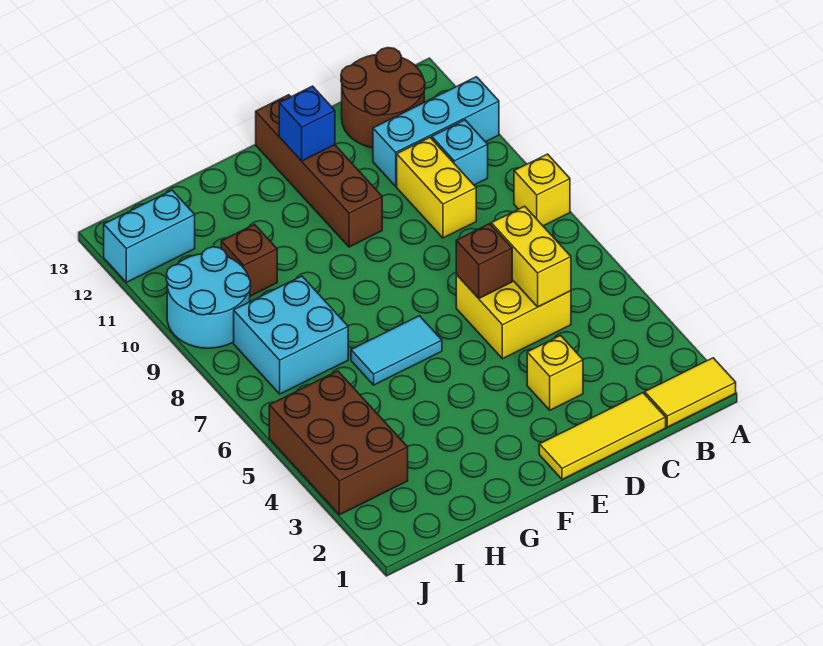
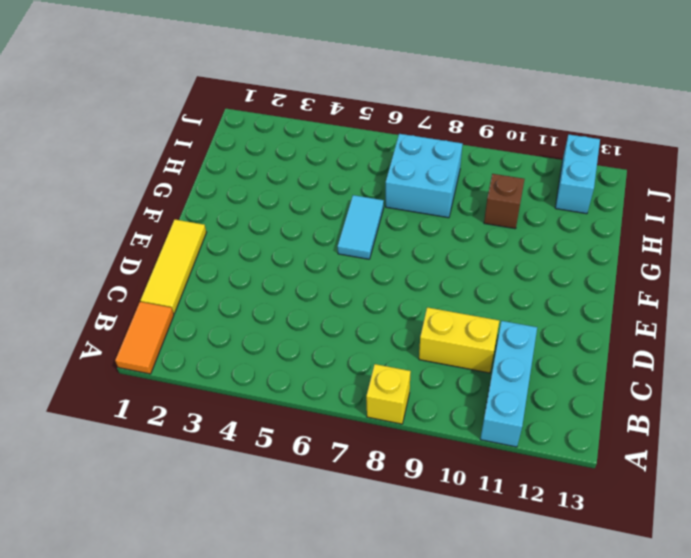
orange 1x2 tile [115,302,174,374] -> yellow 1x2 tile [645,358,736,427]
none -> cyan 1x1 brick [432,120,488,185]
none -> brown 2x2 round brick [341,48,425,148]
none -> yellow 2x2 brick [456,275,571,359]

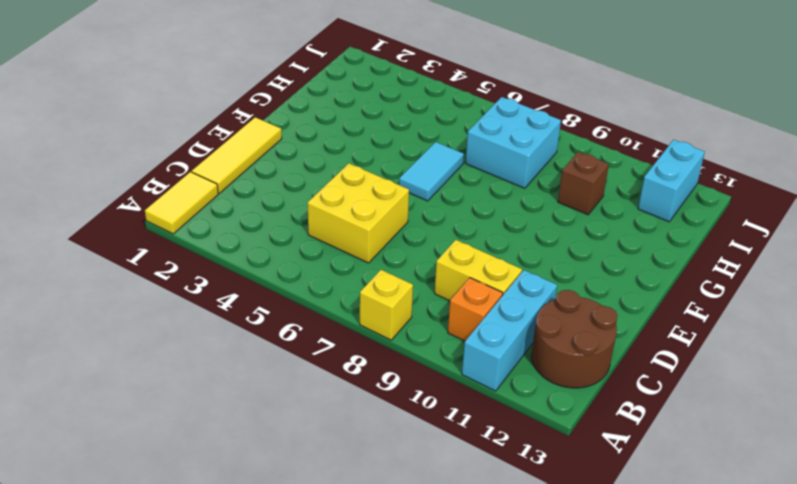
orange 1x1 brick [448,278,503,341] -> cyan 1x1 brick [432,120,488,185]
none -> yellow 1x1 brick [527,336,583,410]
none -> brown 1x4 brick [256,95,382,247]
none -> brown 2x3 brick [269,371,408,515]

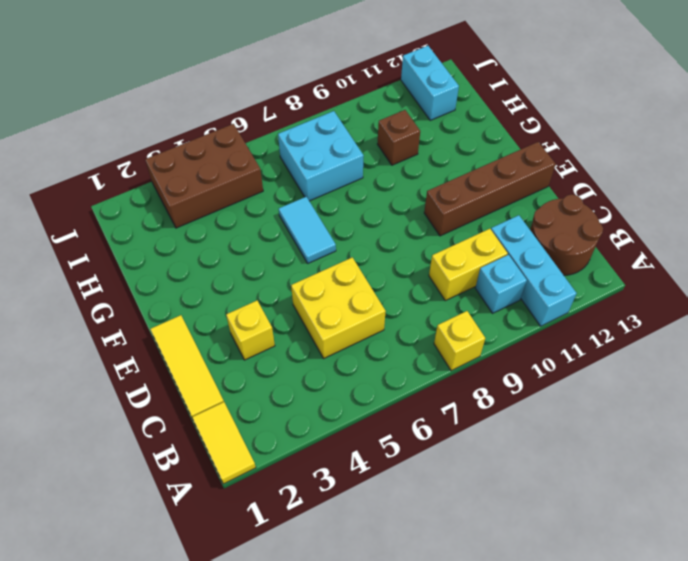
none -> cyan 2x2 round brick [166,247,251,348]
none -> yellow 1x2 brick [491,206,571,307]
none -> brown 1x1 brick [456,224,512,298]

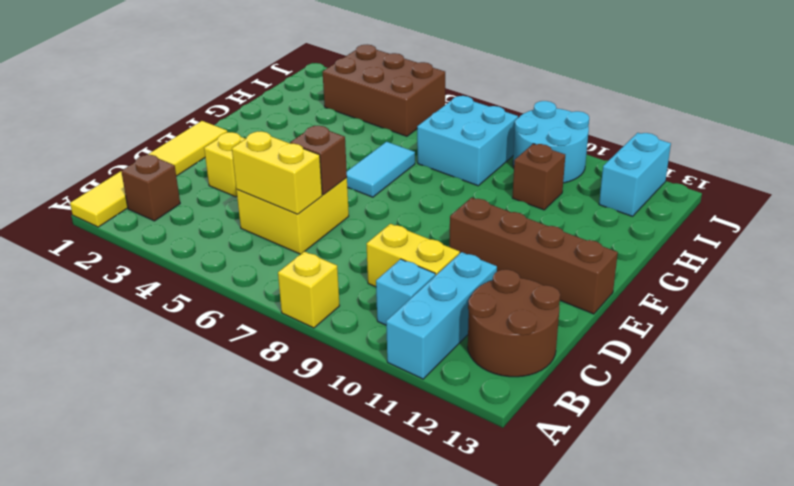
brown 1x1 brick [121,154,180,221] -> none
none -> blue 1x1 brick [279,86,335,161]

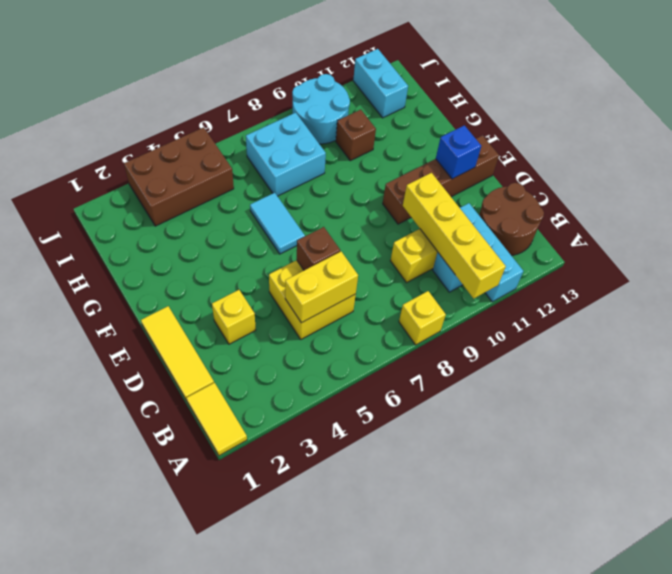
yellow 1x4 brick [403,173,506,299] -> none

